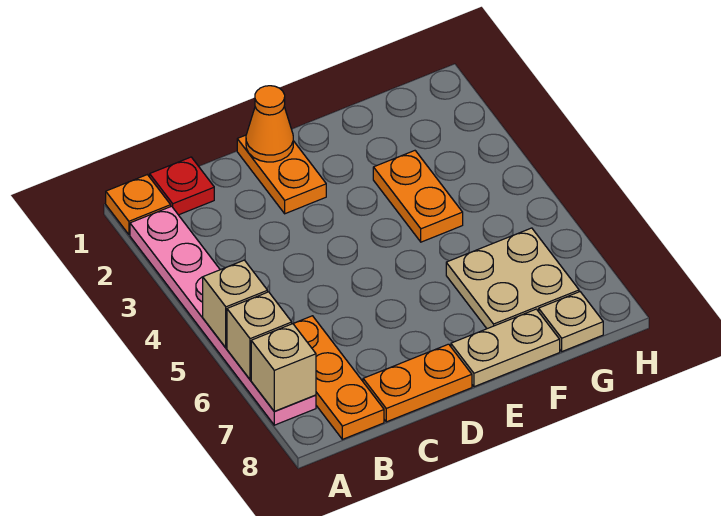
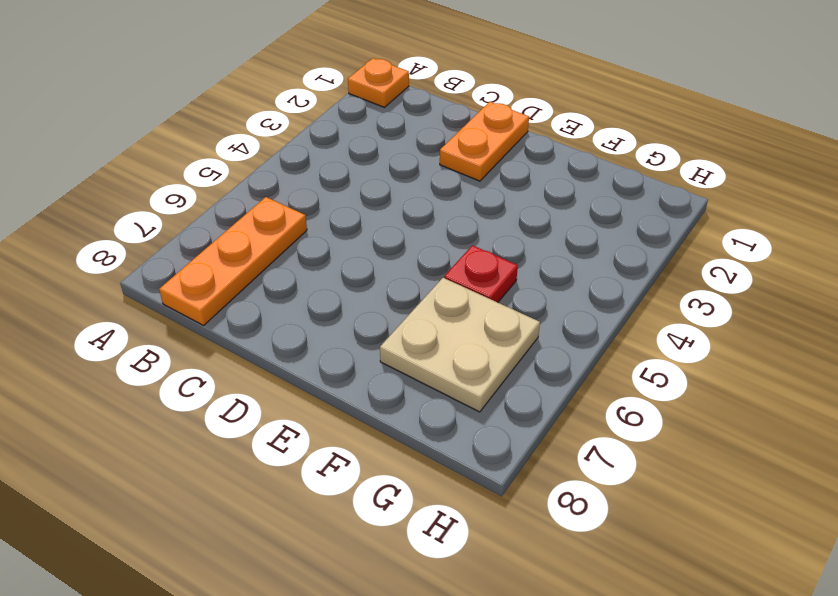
red 1x1 plate [444,245,518,302] -> red 1x1 plate moved to [150,157,214,215]
none -> pink 1x6 plate [130,206,316,425]
none -> orange 1x2 plate [363,344,472,422]
none -> tan 1x2 plate [451,309,560,387]

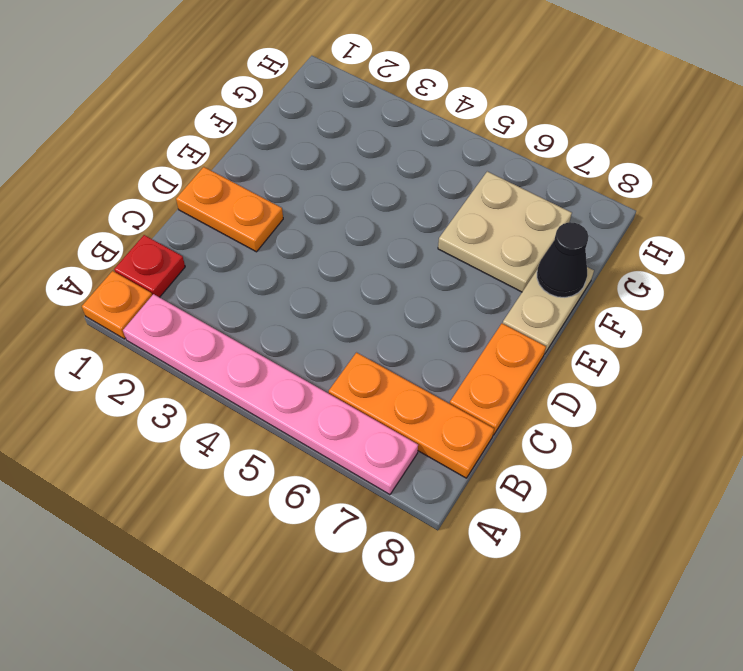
black 1x1 cone [537,222,589,297] -> none
none -> orange 1x2 plate [373,151,463,242]
none -> tan 1x1 plate [539,292,603,351]
none -> tan 1x1 brick [203,260,268,348]

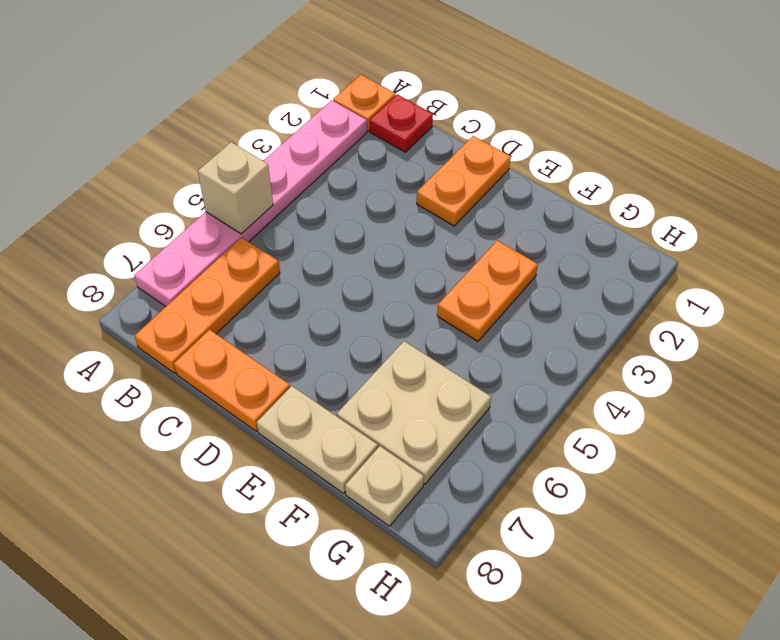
none -> tan 1x1 brick [227,292,292,380]
none -> tan 1x1 brick [251,324,316,411]
none -> orange 1x1 cone [246,86,293,162]

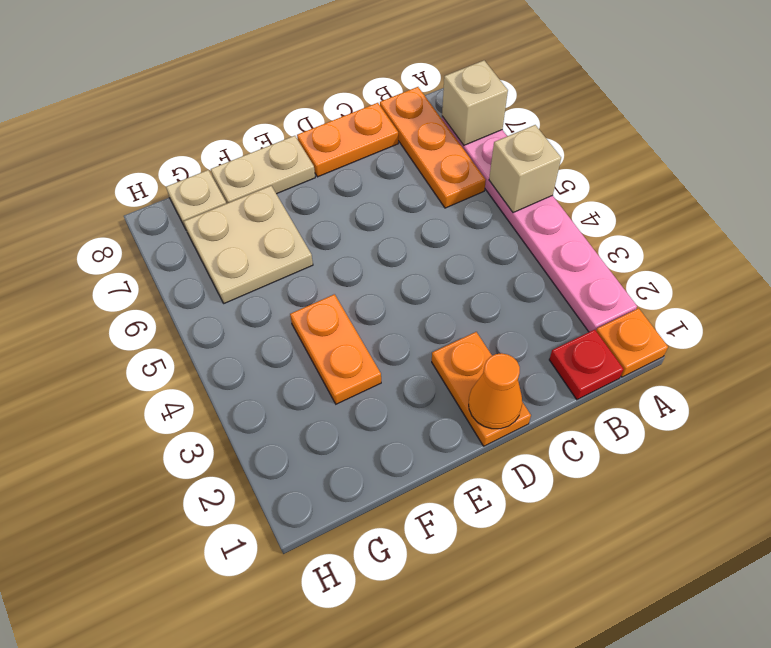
none -> tan 1x1 brick [227,292,292,380]

